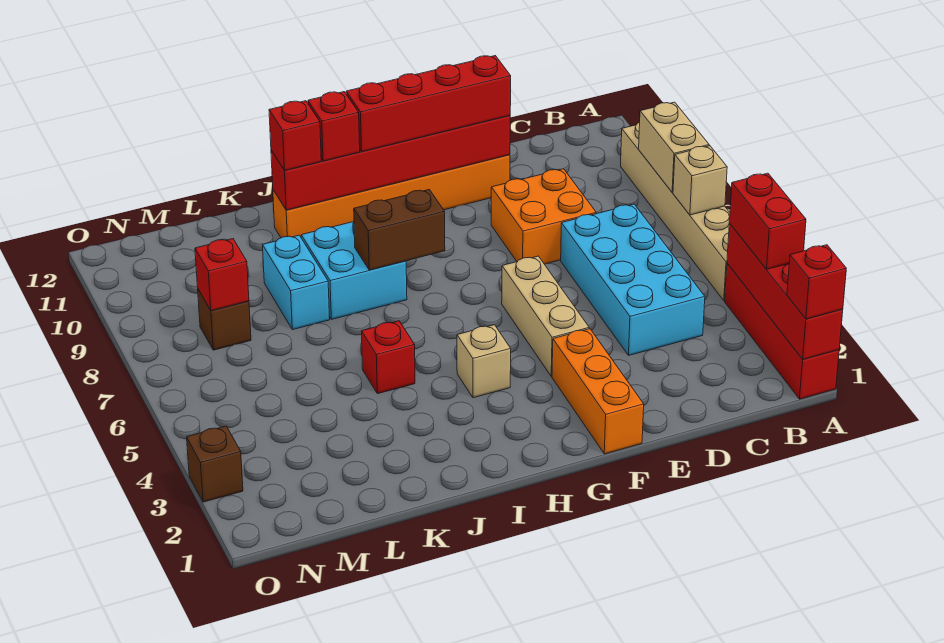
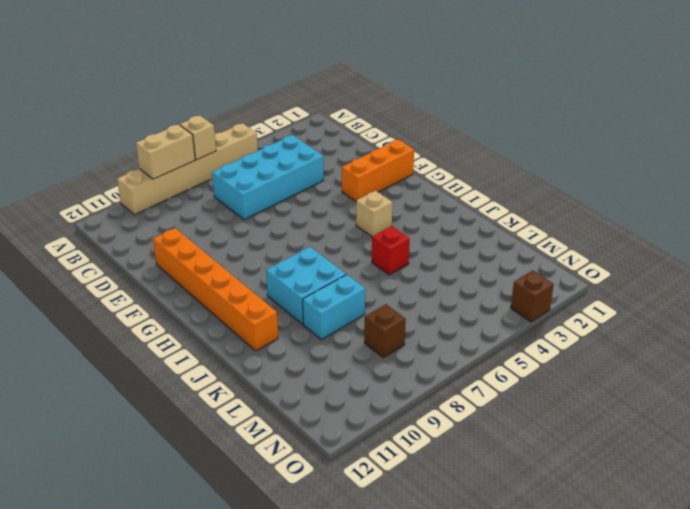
none -> red 1x4 brick [725,263,839,399]
none -> orange 2x2 brick [491,169,596,264]
none -> tan 1x3 brick [502,256,589,376]

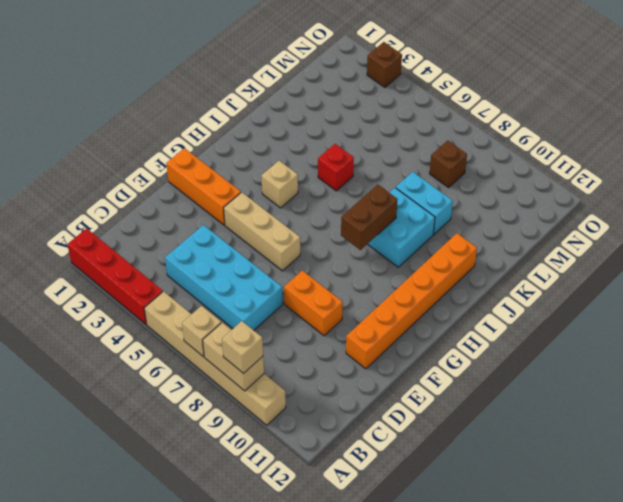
tan 1x1 brick [222,321,263,373] -> none
orange 1x2 brick [284,270,343,336] -> orange 2x2 brick [491,169,596,264]
none -> red 1x4 brick [727,223,843,359]
none -> red 1x6 brick [271,116,510,210]
none -> red 1x1 brick [195,239,249,311]

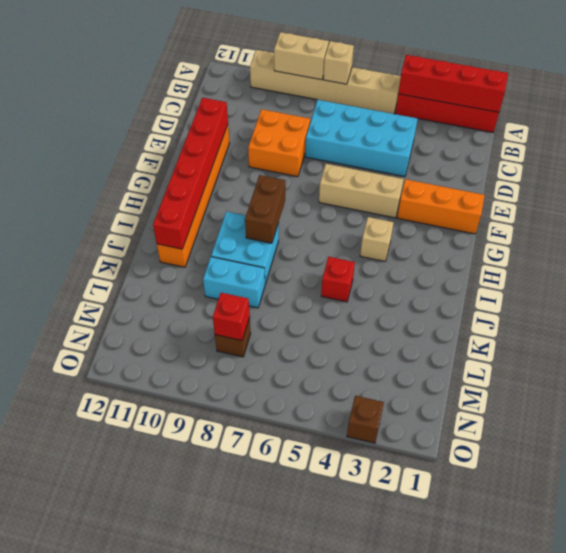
none -> red 1x1 brick [787,245,846,319]
none -> red 1x2 brick [729,173,806,269]
none -> red 1x4 brick [346,56,511,152]

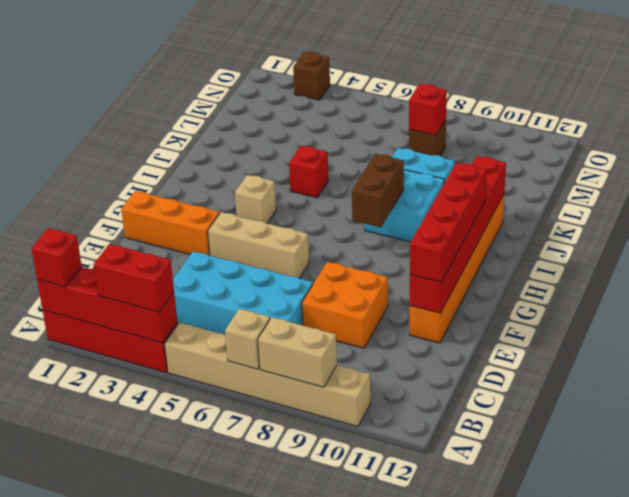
none -> red 1x1 brick [308,92,360,161]
none -> red 1x1 brick [269,101,321,171]

